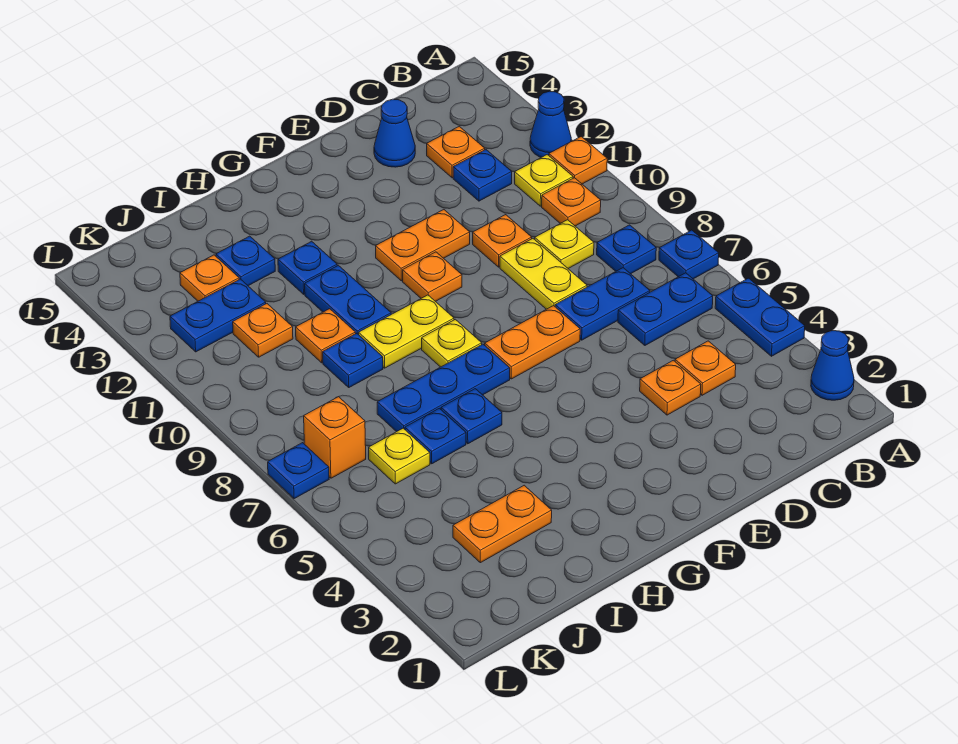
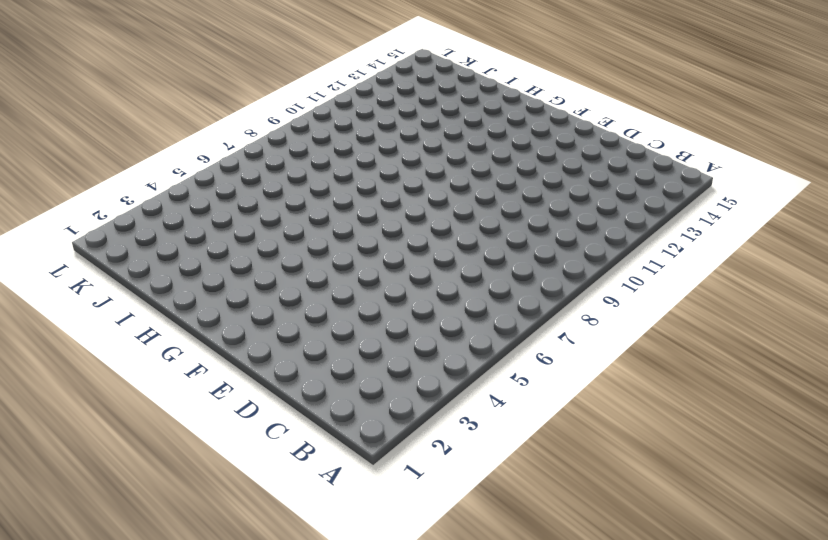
none -> blue 1x1 cone [811,331,854,400]
none -> blue 1x2 plate [715,278,805,356]
none -> blue 1x1 plate [659,230,719,279]
none -> orange 1x1 plate [549,137,607,184]

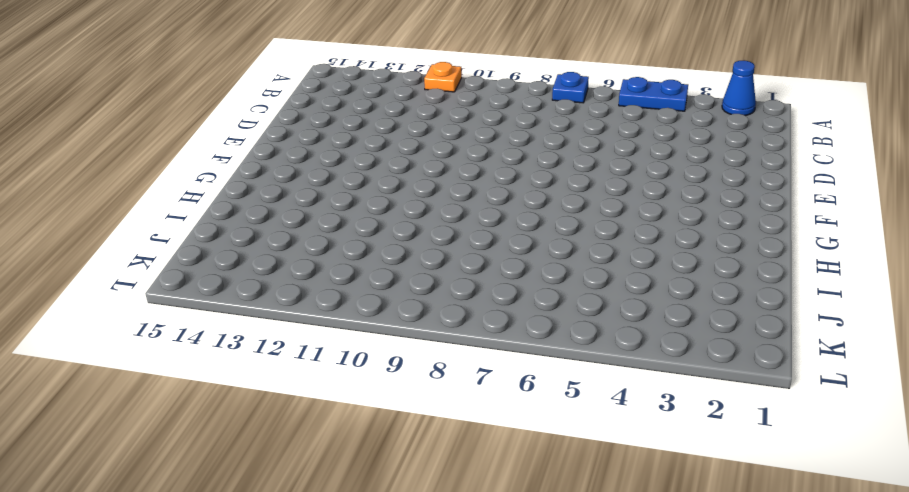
none -> blue 1x1 cone [530,91,571,157]
none -> blue 1x2 plate [618,273,713,345]
none -> blue 1x1 plate [597,225,656,274]
none -> orange 1x1 plate [542,178,601,226]

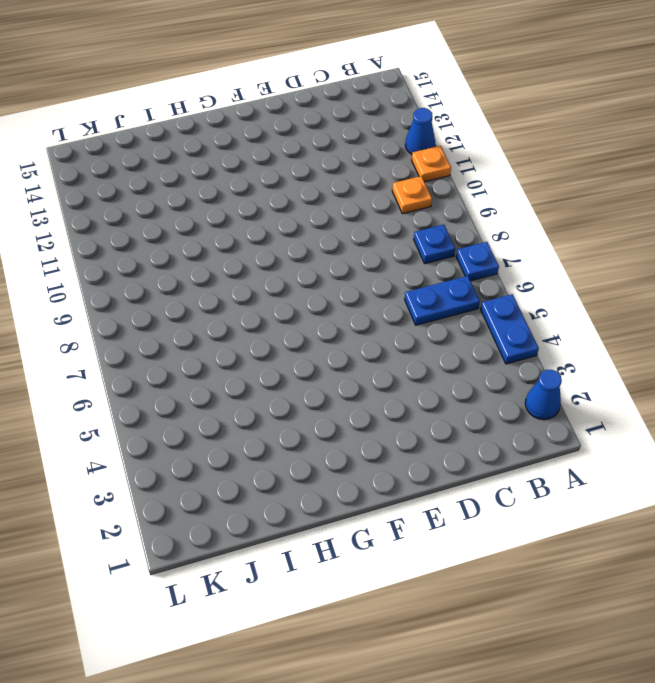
none -> yellow 1x1 plate [515,155,573,206]
none -> orange 1x1 plate [675,341,736,395]
none -> blue 1x2 plate [555,268,650,340]
none -> yellow 1x1 plate [535,220,594,268]

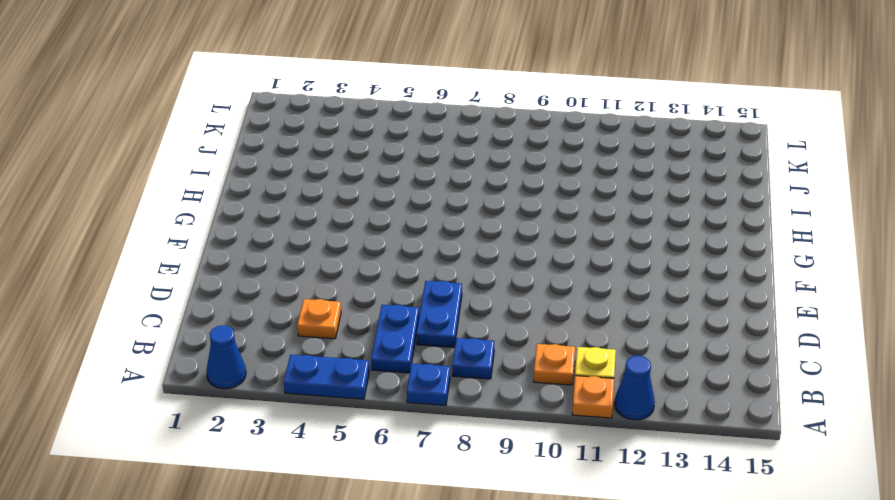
none -> yellow 1x1 plate [535,220,594,268]
none -> blue 1x1 plate [453,150,512,201]
none -> orange 1x1 plate [427,126,485,178]
none -> orange 1x1 plate [640,360,701,415]

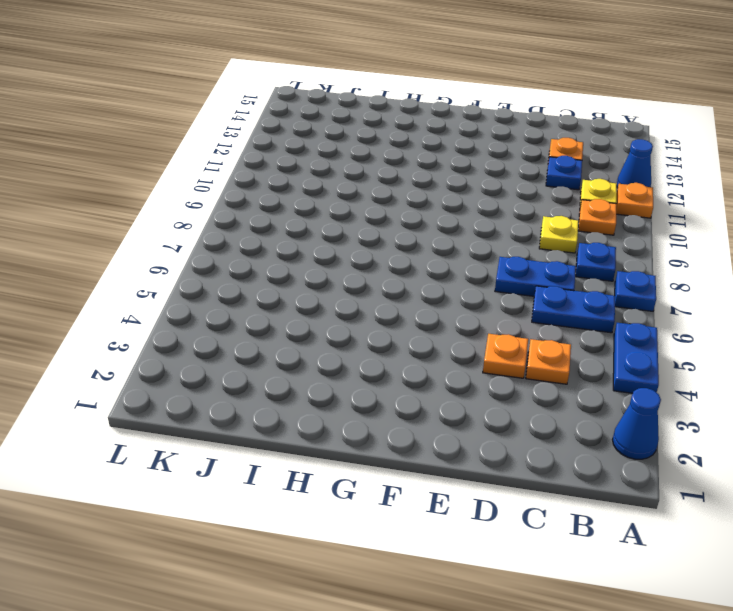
none -> yellow 1x2 plate [500,239,587,309]
none -> orange 1x1 plate [473,215,532,267]
none -> blue 1x1 cone [374,99,415,167]
none -> orange 1x2 plate [485,306,580,379]

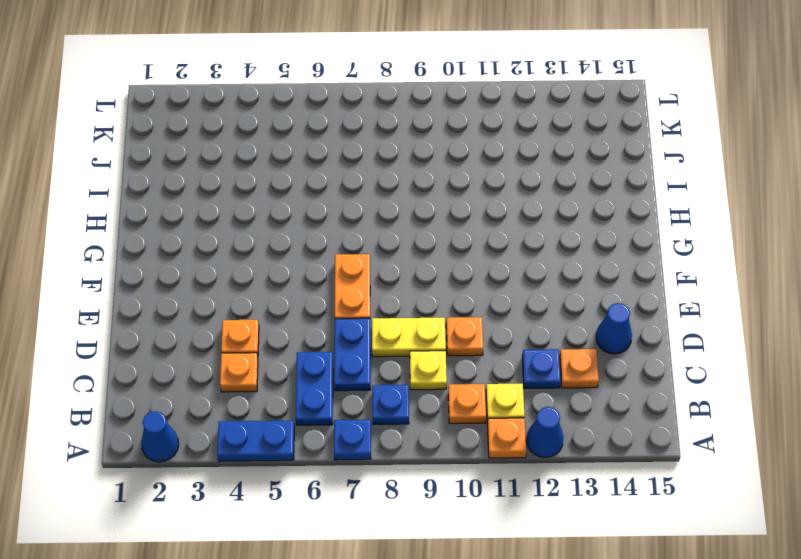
none -> orange 1x2 plate [376,209,470,281]
none -> orange 1x1 plate [403,252,462,301]
none -> blue 1x3 plate [377,344,510,432]
none -> yellow 1x1 plate [422,319,482,367]

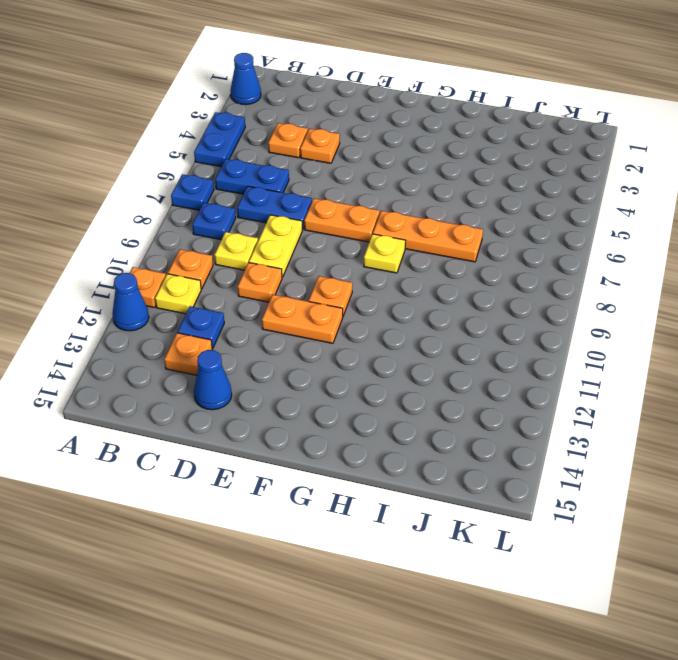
orange 1x3 plate [373,211,483,262] -> blue 1x3 plate [377,344,510,432]
none -> yellow 1x2 plate [359,295,454,368]
none -> blue 1x1 plate [441,389,502,444]
none -> blue 1x2 plate [305,265,391,335]
none -> blue 1x1 plate [278,241,337,294]

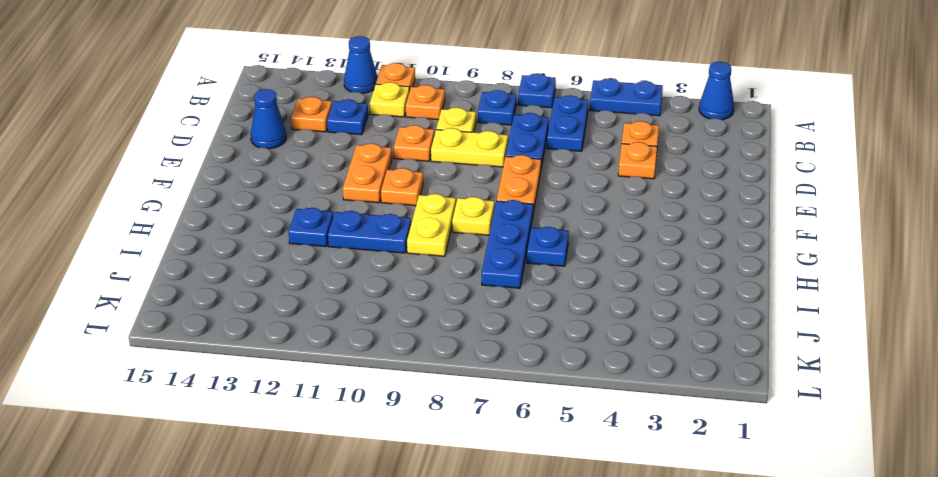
none -> orange 1x2 plate [453,485,552,563]
none -> blue 1x1 plate [405,408,466,464]
none -> blue 1x1 plate [323,333,383,387]
none -> orange 1x1 plate [296,309,356,363]

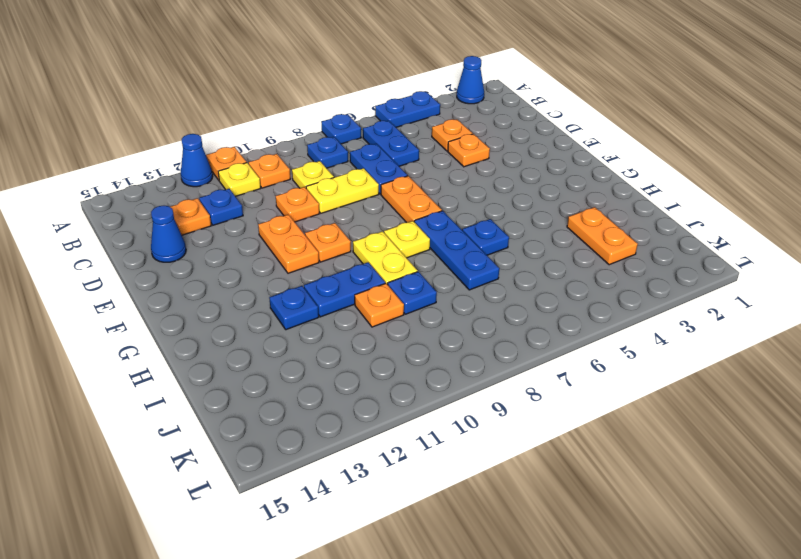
none -> blue 1x1 plate [405,408,466,464]
none -> blue 1x1 plate [216,236,275,286]
none -> yellow 1x1 plate [369,428,430,484]
none -> orange 1x1 plate [233,304,293,357]

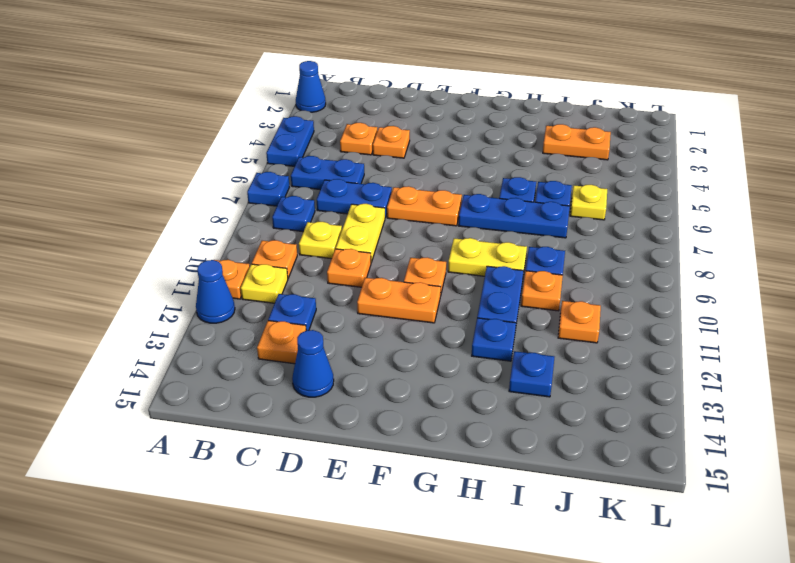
none -> yellow 1x1 plate [422,319,482,367]
none -> blue 1x2 plate [170,279,266,352]
none -> orange 1x1 plate [180,255,239,301]
none -> orange 1x1 brick [304,397,366,478]

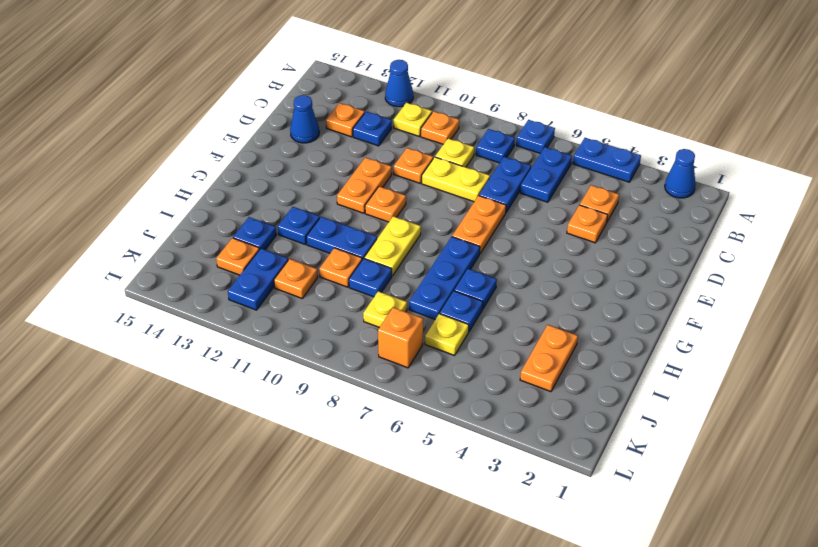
yellow 1x1 plate [363,291,407,327] -> yellow 1x1 plate moved to [422,319,482,367]
none -> orange 1x1 plate [549,137,607,184]
none -> blue 1x1 plate [268,443,329,499]

